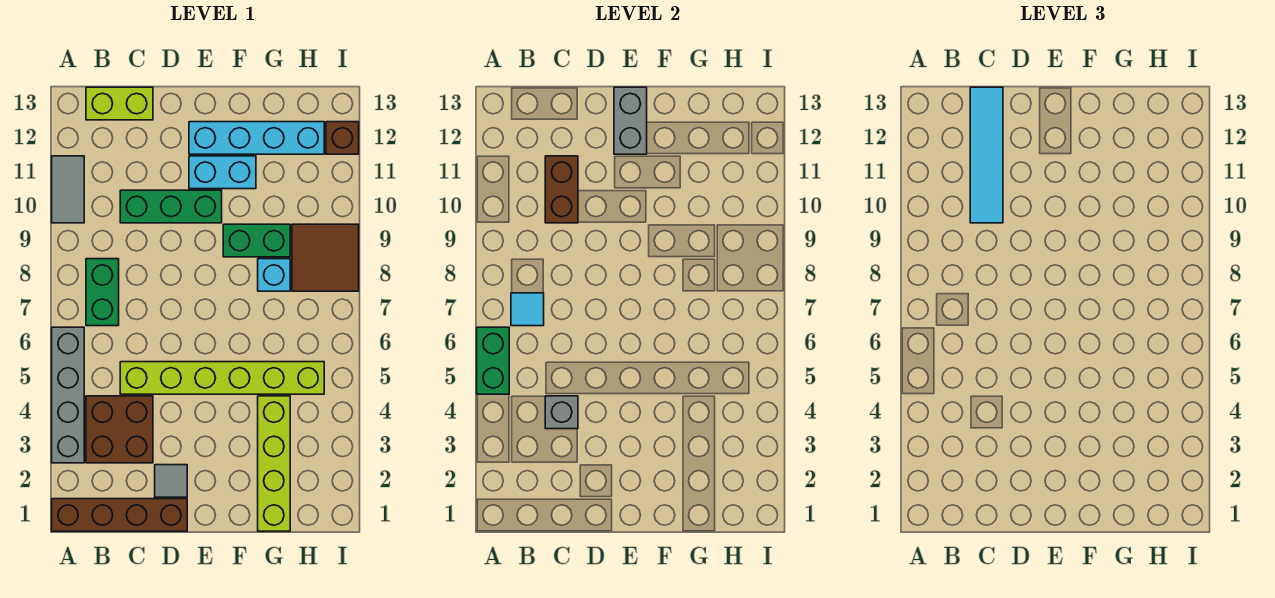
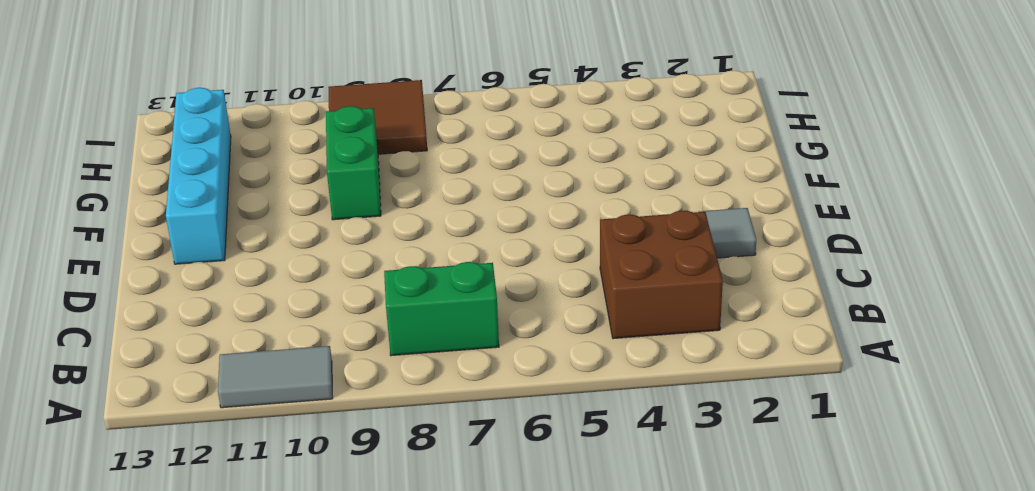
none -> brown 1x4 brick [52,499,187,531]
none -> grey 1x4 brick [52,327,84,463]
none -> lime 1x2 brick [86,87,153,120]

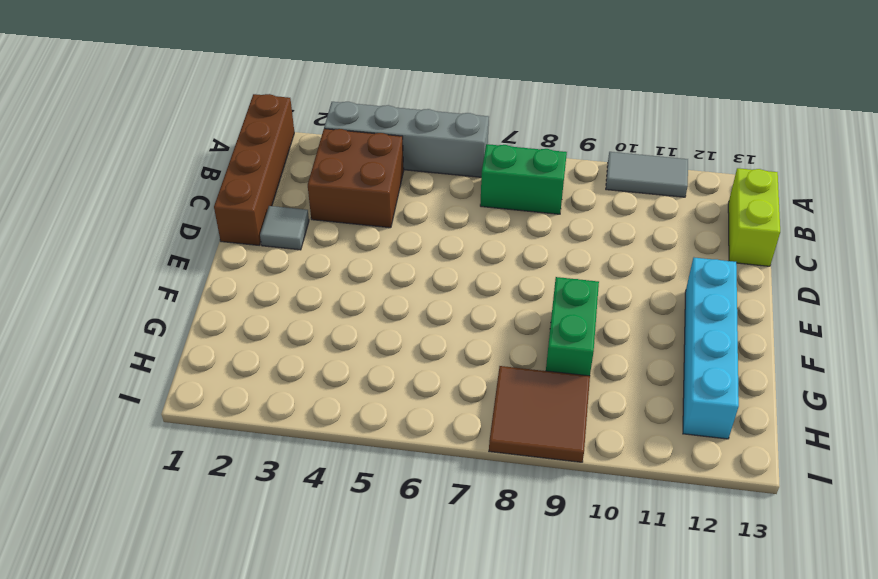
none -> lime 1x6 brick [120,362,324,394]
none -> green 1x3 brick [120,190,222,223]
none -> cyan 1x2 brick [189,156,256,189]

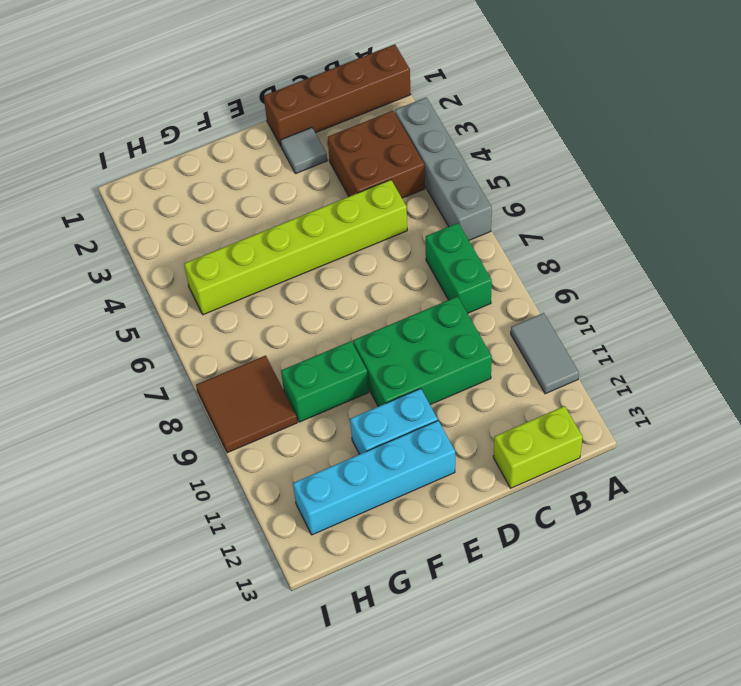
green 2x3 brick [353,297,492,407] -> green 1x3 brick [120,190,222,223]
none -> lime 1x4 brick [258,396,290,531]
none -> cyan 1x1 brick [258,259,290,291]
none -> brown 1x1 brick [326,122,359,154]

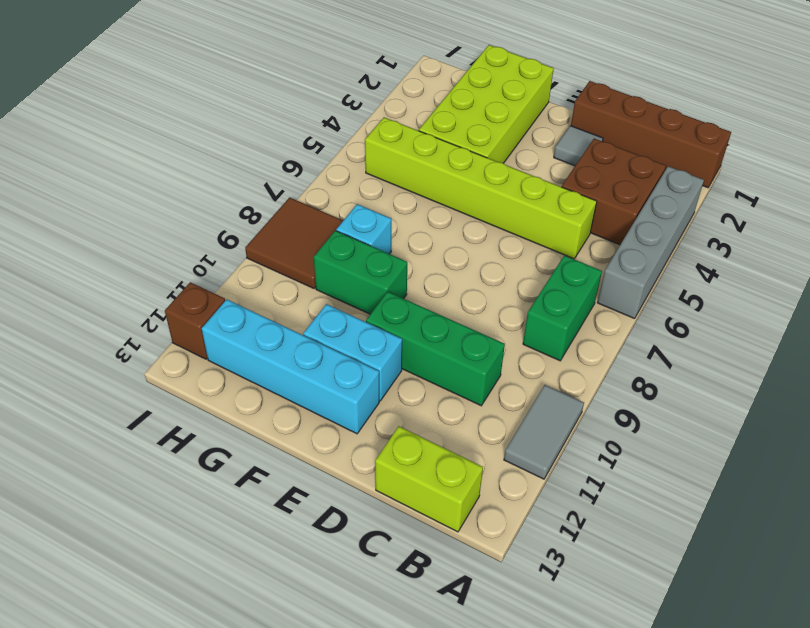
lime 2x4 brick [419,45,554,163] -> lime 1x4 brick [258,396,290,531]
none -> green 1x2 brick [477,327,509,394]
none -> cyan 1x1 tile [511,293,544,326]
none -> grey 1x1 brick [545,396,578,429]

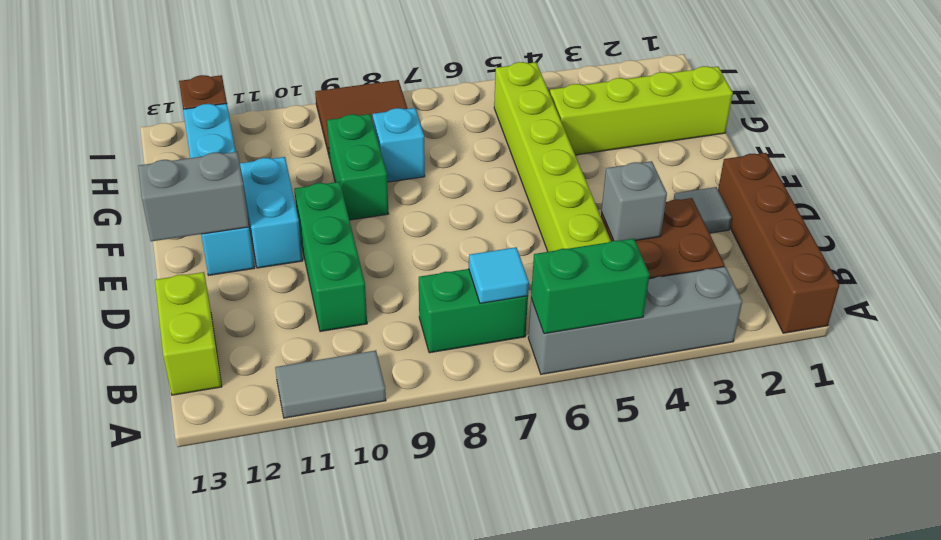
none -> brown 1x2 brick [545,156,578,223]
none -> cyan 1x4 tile [970,87,1003,223]

